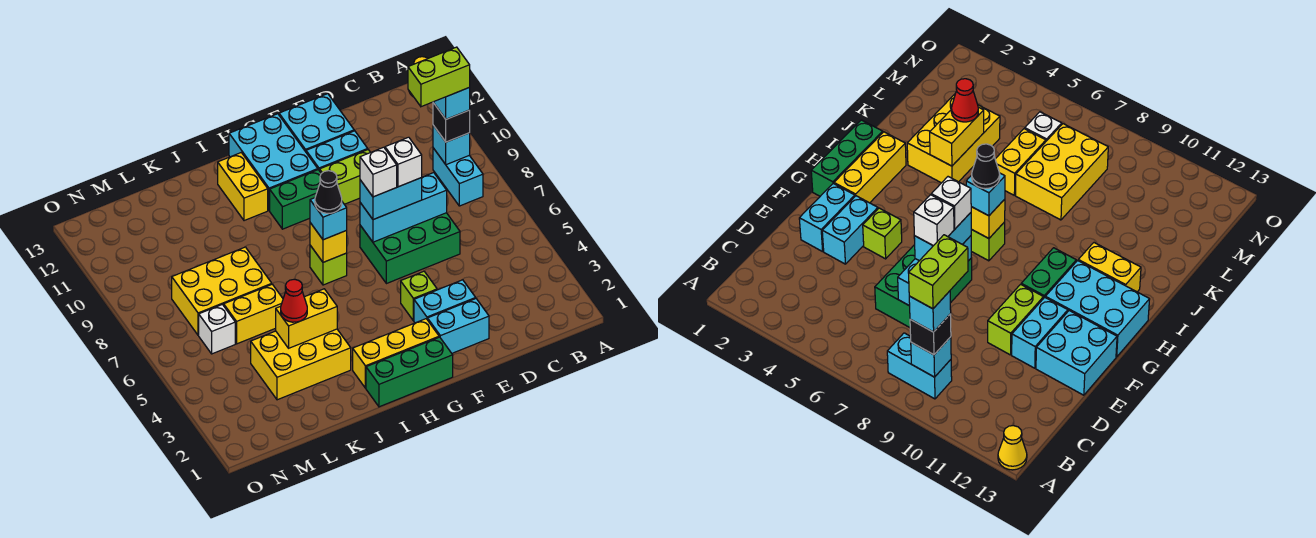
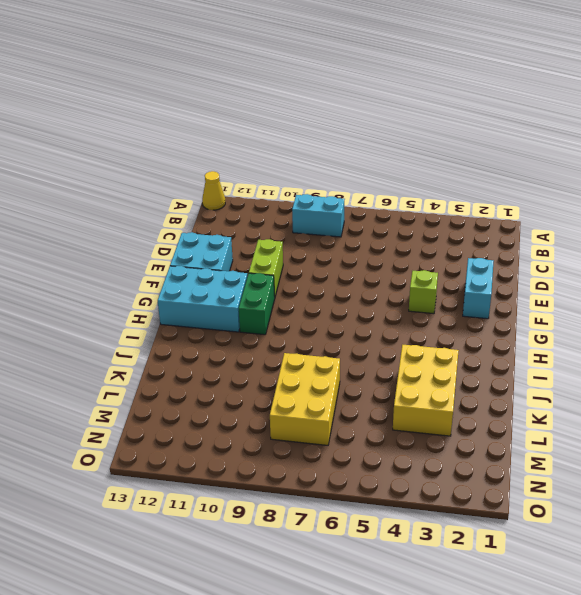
none -> green 2x3 brick [360,213,460,284]
none -> cyan 1x2 brick [414,280,476,323]
none -> cyan 1x2 brick [306,131,368,171]
none -> green 1x3 brick [366,337,453,407]

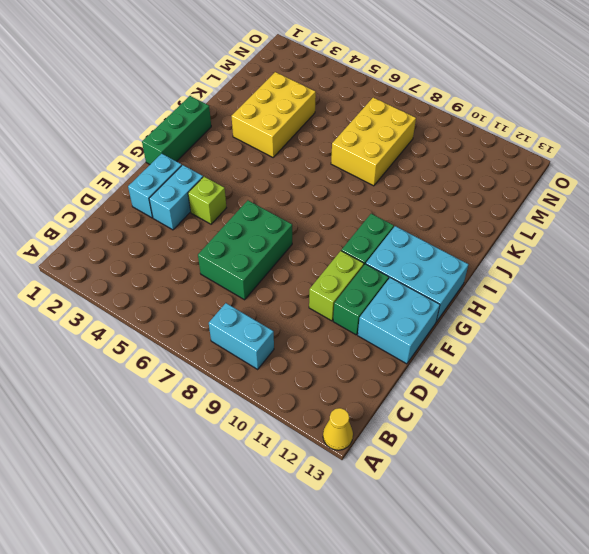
green 1x2 brick [333,264,389,335] -> cyan 1x2 brick [306,131,368,171]
none -> yellow 1x3 brick [353,319,439,388]
none -> lime 1x1 brick [310,245,347,285]
none -> yellow 1x2 brick [218,153,268,221]
none -> yellow 1x2 brick [224,284,283,344]

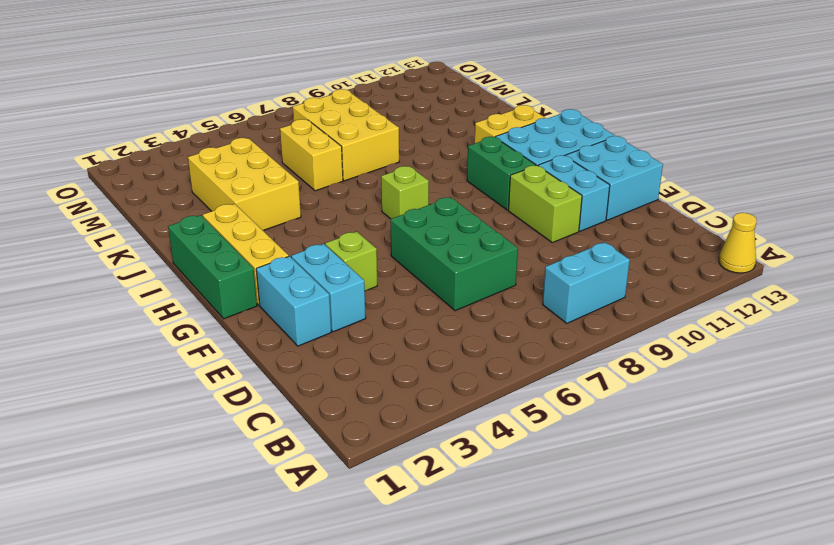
none -> white 1x1 brick [199,304,235,354]
none -> cyan 1x1 brick [433,125,470,165]
none -> cyan 1x3 brick [360,173,447,242]
none -> yellow 1x1 brick [310,223,347,262]

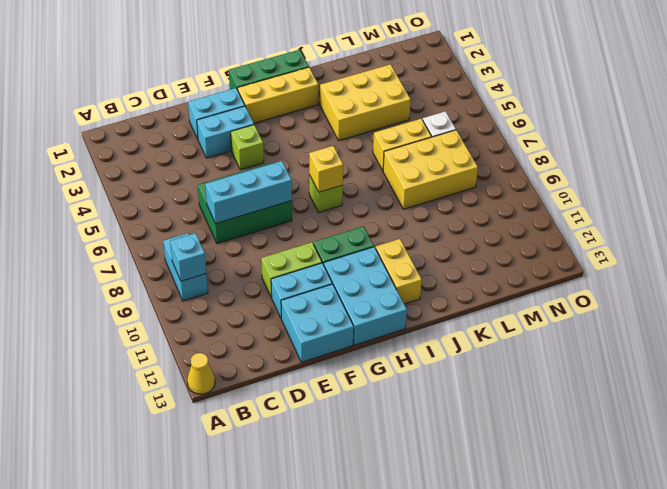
none -> yellow 1x2 brick [276,289,337,348]
none -> black 1x1 brick [433,103,470,142]
none -> cyan 1x2 brick [360,178,422,220]
none -> cyan 1x1 brick [310,198,347,240]

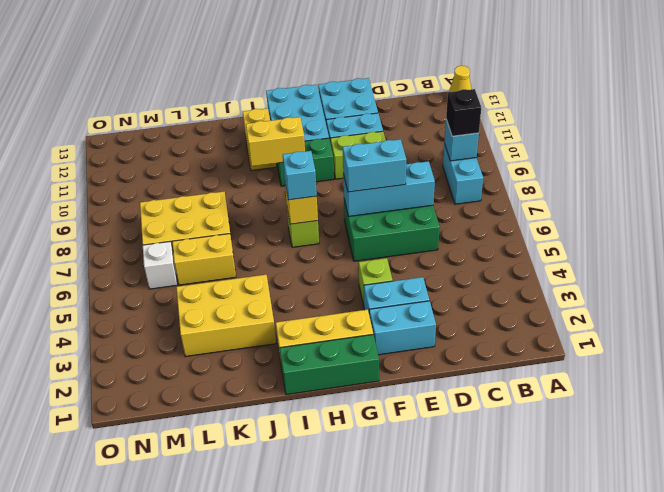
yellow 1x2 brick [246,117,305,166] -> yellow 1x2 brick moved to [276,289,337,348]
none -> red 1x1 cone [281,279,307,322]
none -> cyan 1x1 brick [433,87,470,119]
none -> white 1x1 brick [385,137,422,187]
none -> white 1x1 brick [360,147,397,197]

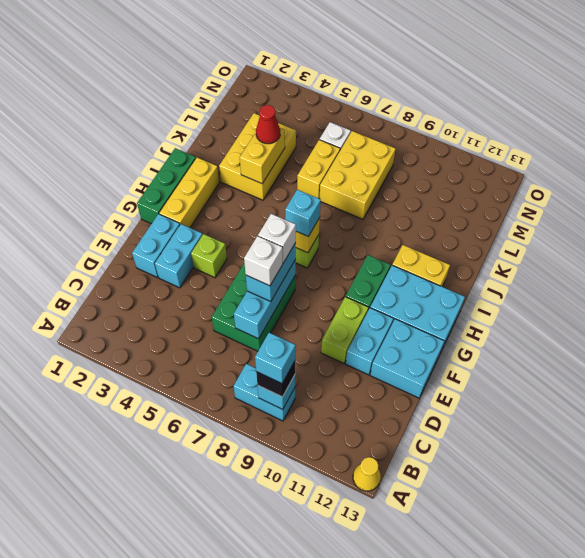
none -> black 1x1 cone [315,171,342,213]
none -> lime 1x2 brick [408,47,470,107]

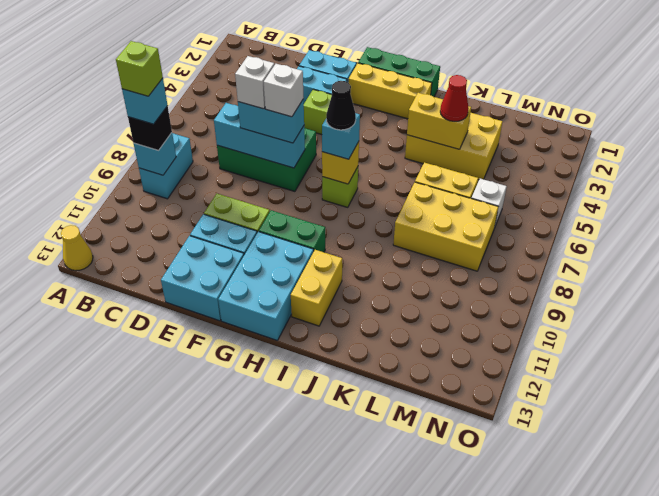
lime 1x1 brick [116,41,163,96] -> lime 1x2 brick [408,47,470,107]

